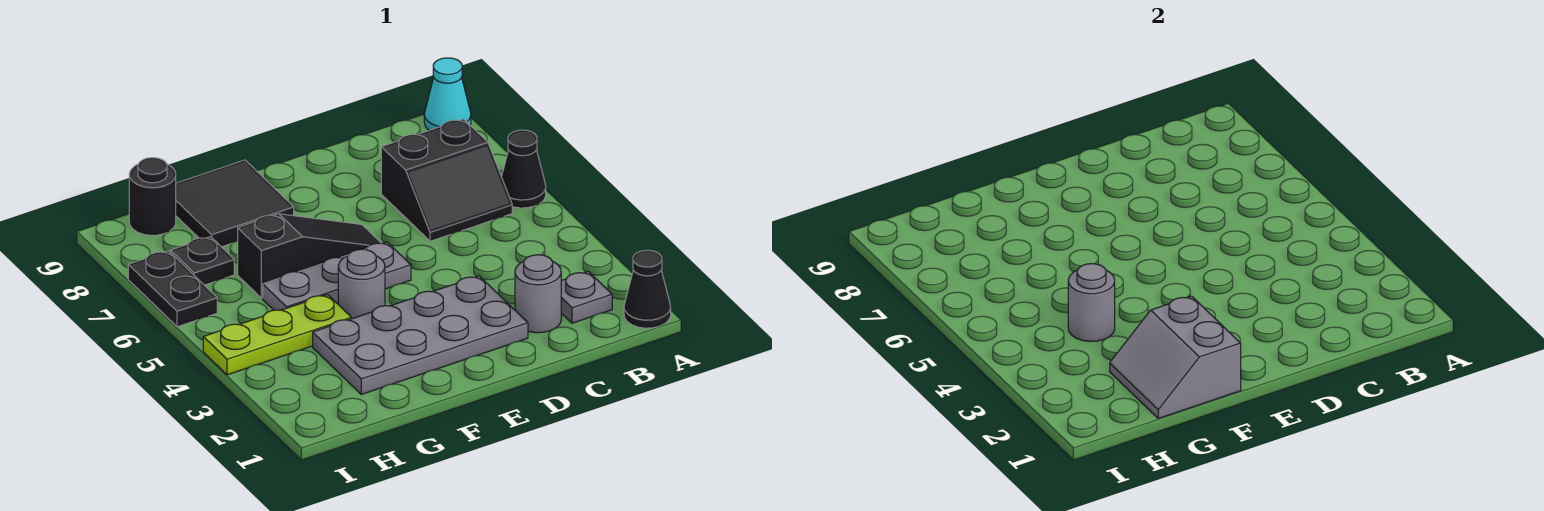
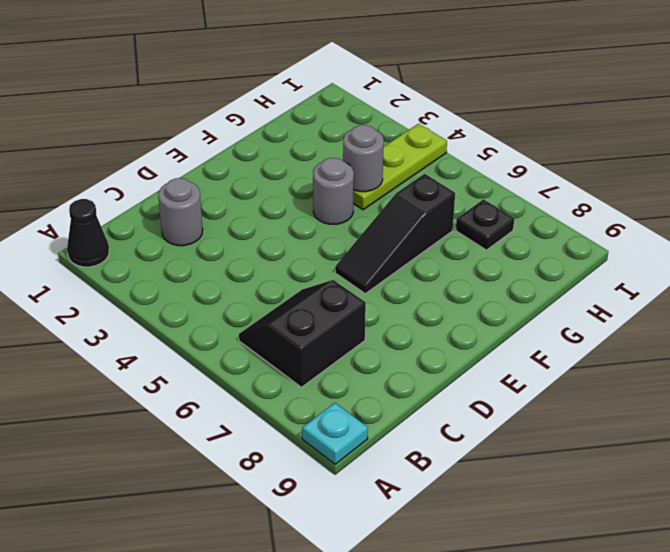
cyan 1x1 plate [302,403,368,464] -> cyan 1x1 cone [424,58,471,130]
none -> black 1x1 cone [502,130,546,208]
none -> grey 1x1 plate [561,271,612,323]
none -> grey 2x4 plate [313,276,528,394]

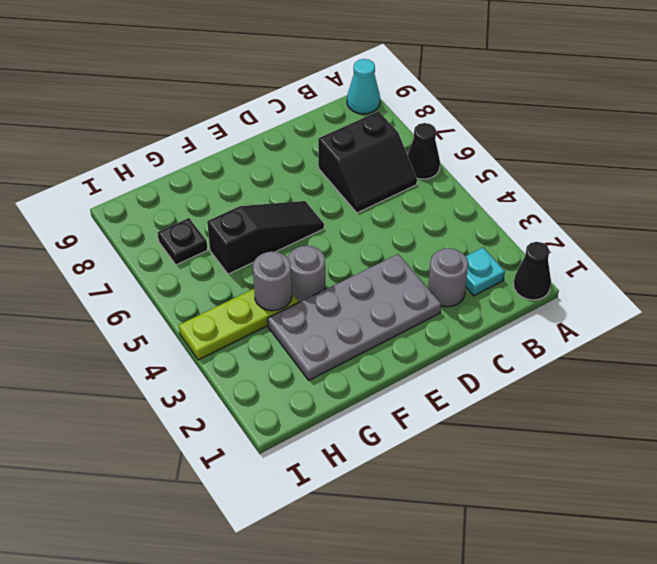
cyan 1x1 plate [466,248,505,296] -> grey 1x1 plate [561,271,612,323]
none -> grey 1x3 plate [263,242,411,310]
none -> black 2x2 tile [176,160,294,247]
none -> black 1x1 round brick [129,158,176,235]

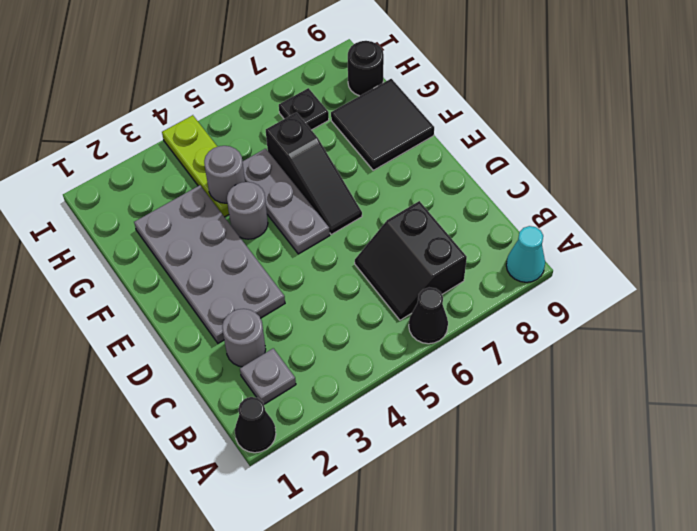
none -> black 1x2 plate [128,251,217,327]
none -> grey 2x2 slope [1110,296,1241,418]

